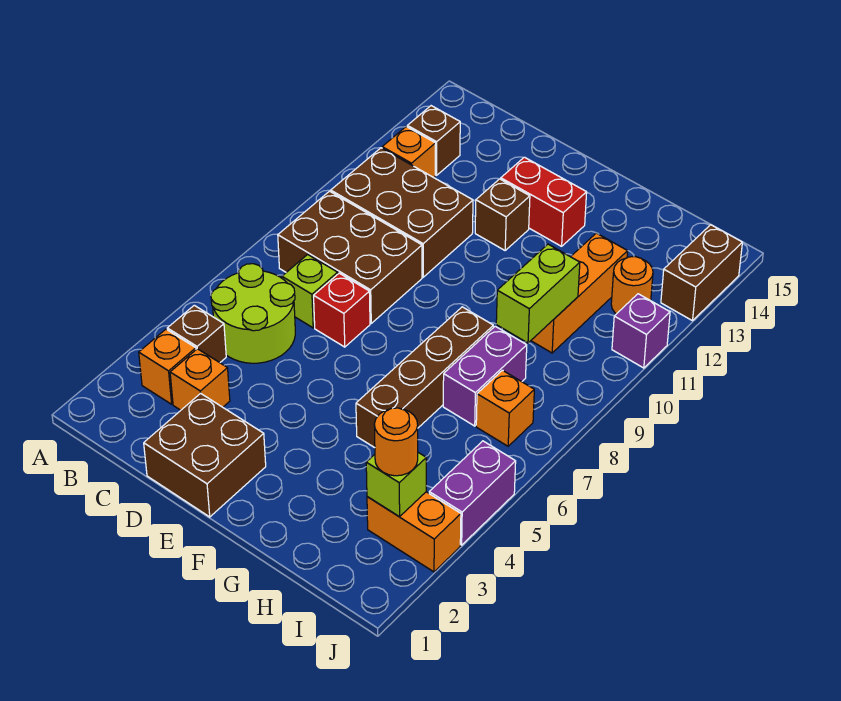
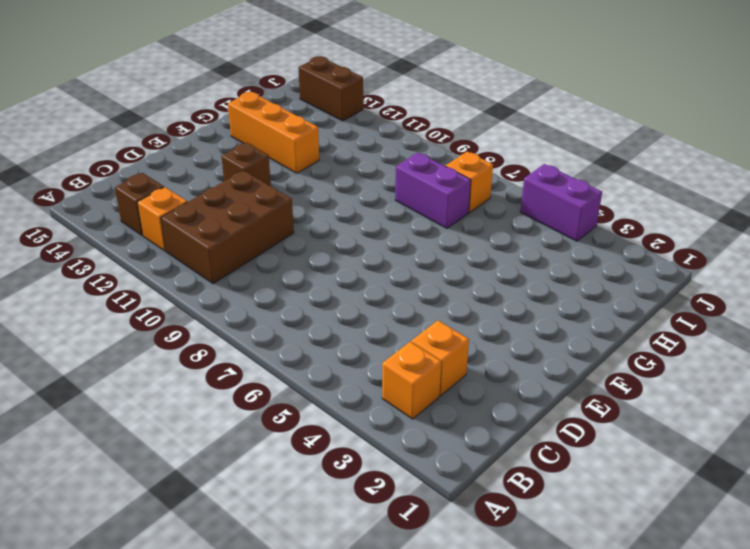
orange 1x3 brick [228,92,319,173] -> orange 1x3 brick moved to [531,233,628,353]
none -> brown 1x1 brick [167,305,226,363]
none -> lime 2x2 round brick [211,264,295,363]
none -> brown 2x3 brick [278,191,422,323]

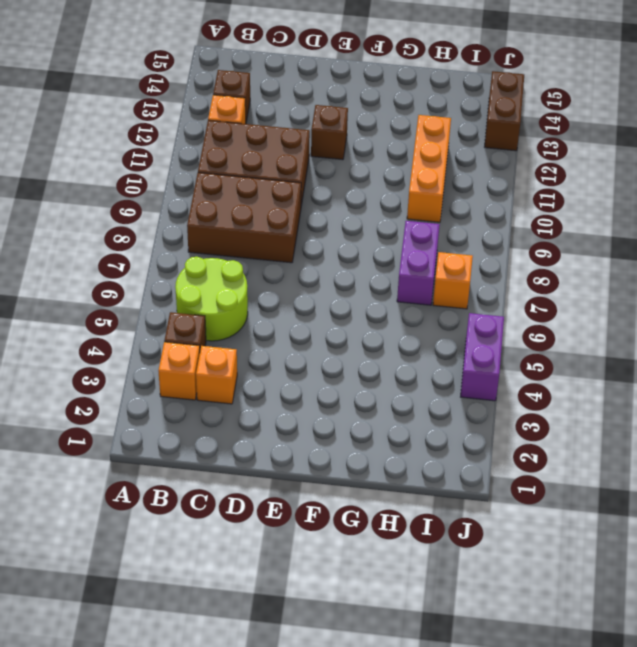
none -> lime 1x1 brick [282,254,338,328]
none -> brown 2x2 brick [144,393,266,517]
none -> red 1x1 brick [314,273,370,347]

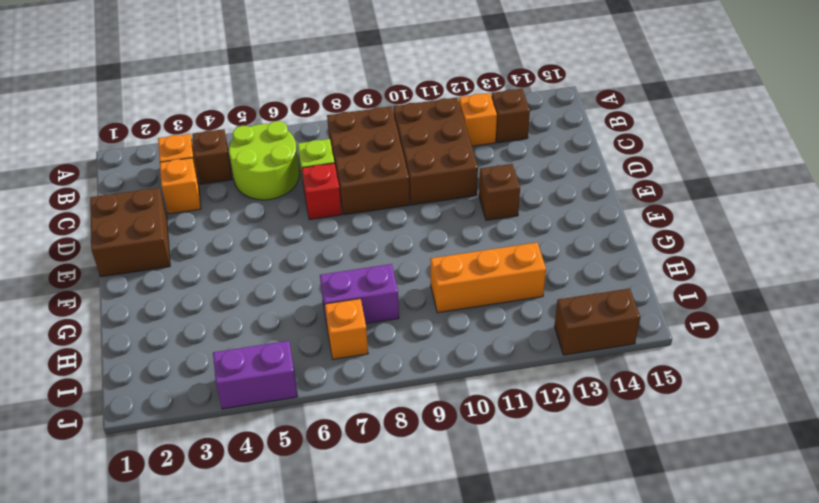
none -> red 1x2 brick [501,157,587,246]
none -> brown 1x4 brick [356,307,493,448]
none -> orange 1x2 brick [367,492,461,572]

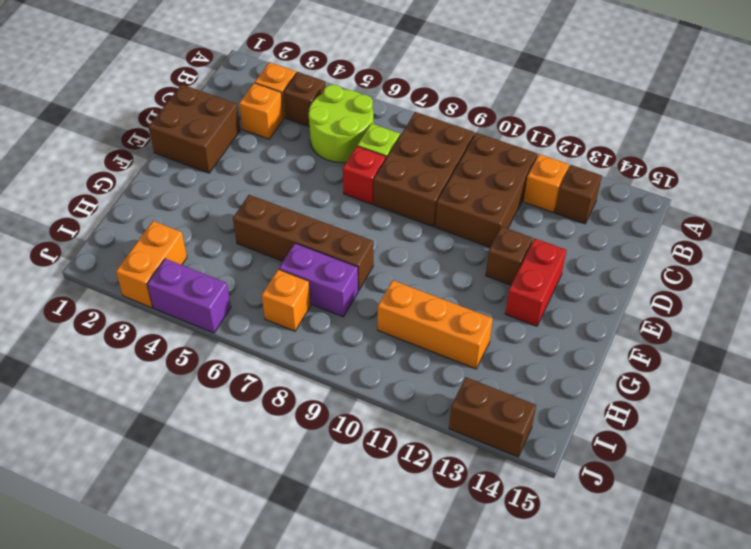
none -> orange 1x1 round brick [611,257,653,314]
none -> purple 1x1 brick [612,294,670,368]
none -> lime 1x2 brick [496,244,580,343]

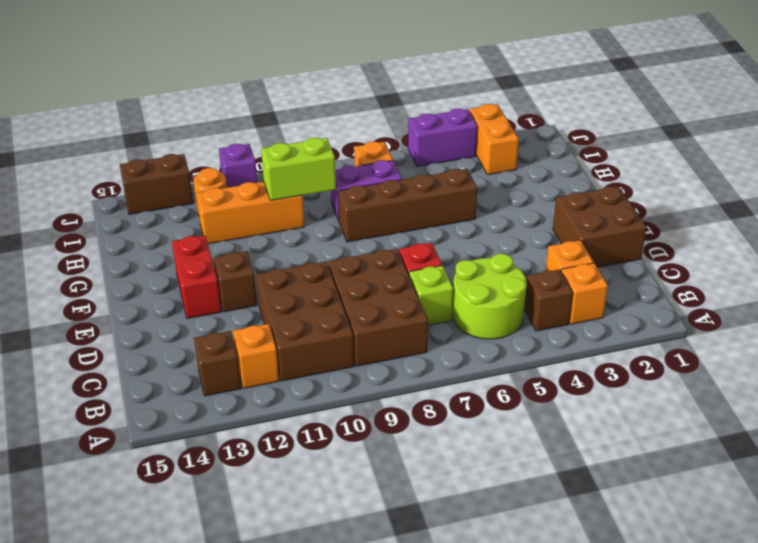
none -> lime 1x1 brick [366,453,426,517]
none -> orange 1x1 round brick [374,408,418,476]

